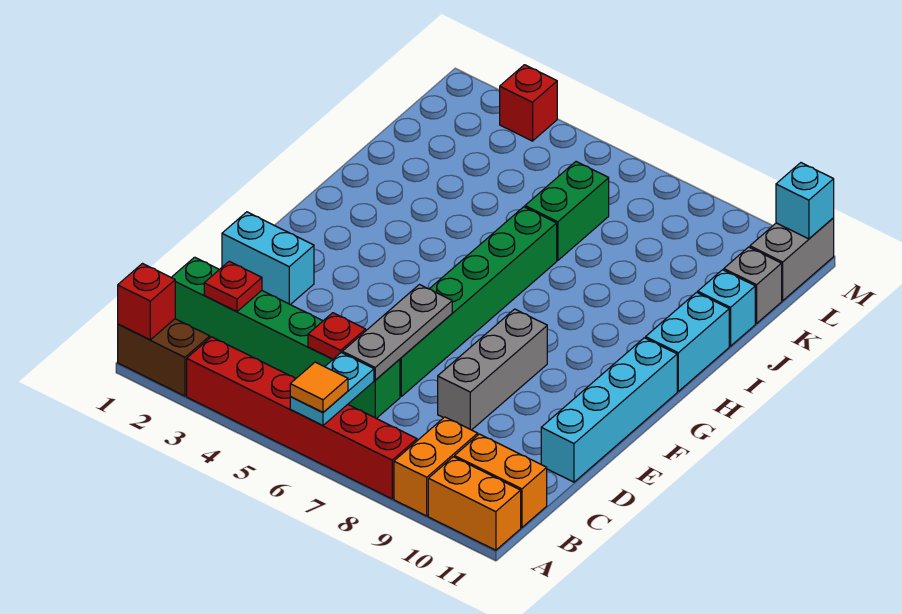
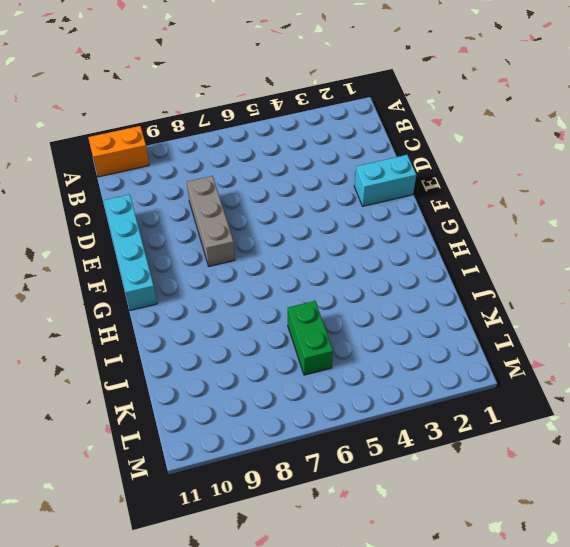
none -> brown 1x2 brick [118,319,210,396]
none -> red 1x6 brick [187,337,417,499]
none -> orange 1x2 brick [394,417,478,516]

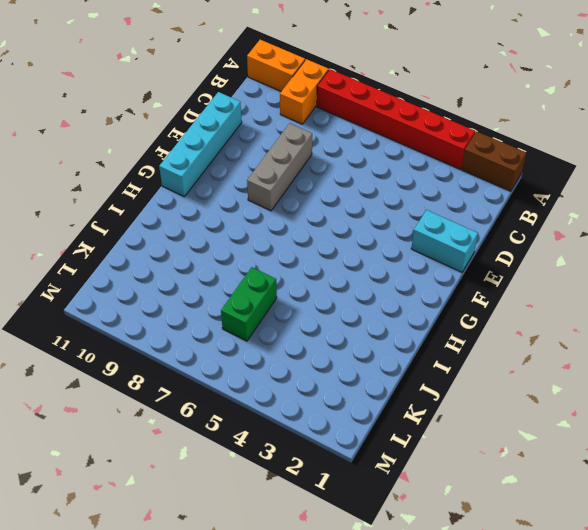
none -> orange 1x2 brick [455,434,547,528]
none -> green 1x6 brick [171,257,400,418]
none -> green 1x6 brick [400,207,557,396]

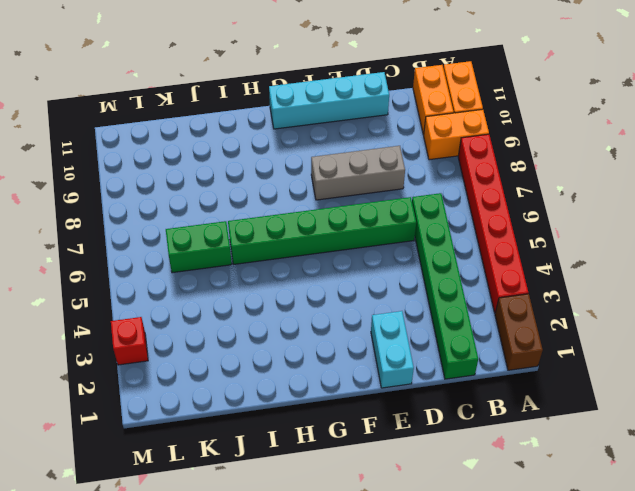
none -> cyan 1x2 brick [646,292,729,391]
none -> cyan 1x1 brick [698,270,755,346]
none -> grey 1x1 brick [724,247,782,323]

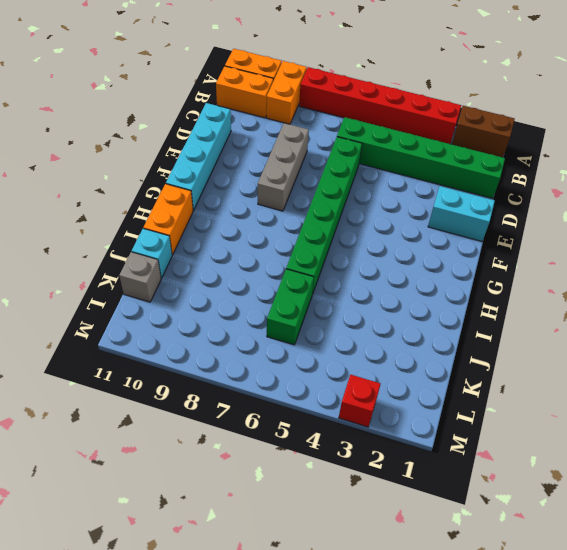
orange 1x2 brick [143,184,193,255] -> cyan 1x2 brick [646,292,729,391]
none -> grey 1x2 brick [750,218,834,301]
none -> red 1x1 brick [118,264,175,340]
none -> cyan 1x2 plate [290,353,374,425]

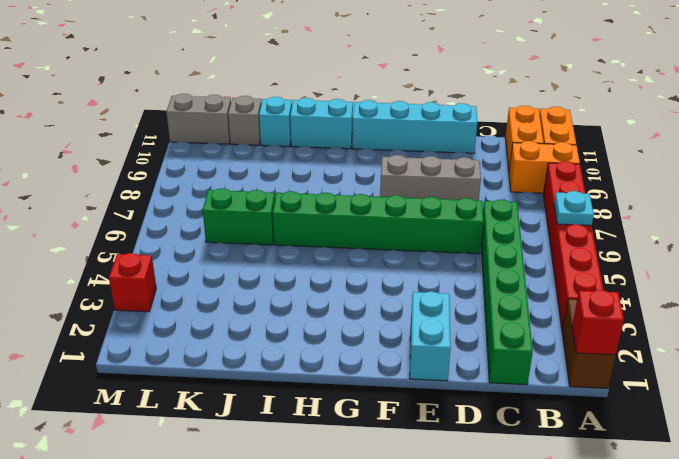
cyan 1x1 plate [554,191,594,226] -> cyan 1x2 plate [290,353,374,425]
none -> red 1x1 plate [204,261,262,311]
none -> red 1x1 plate [308,313,366,359]
none -> grey 1x3 plate [342,285,452,380]

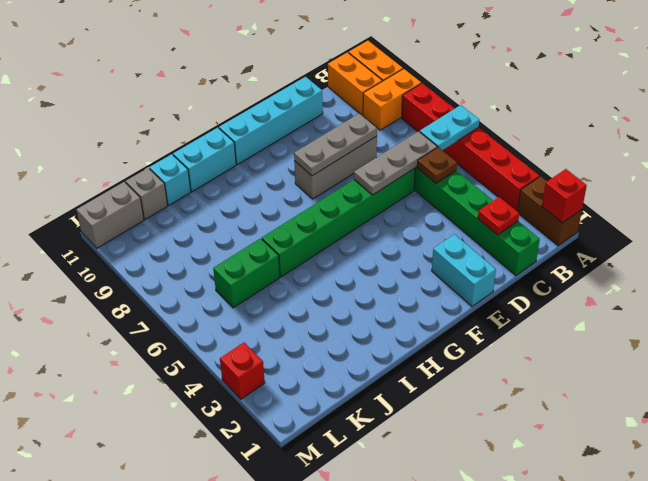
brown 1x1 plate [417,147,457,183] -> red 1x1 plate [308,313,366,359]
grey 1x3 plate [294,113,377,176] -> none
none -> cyan 1x1 brick [776,163,834,239]
none -> orange 1x1 tile [290,362,348,412]

